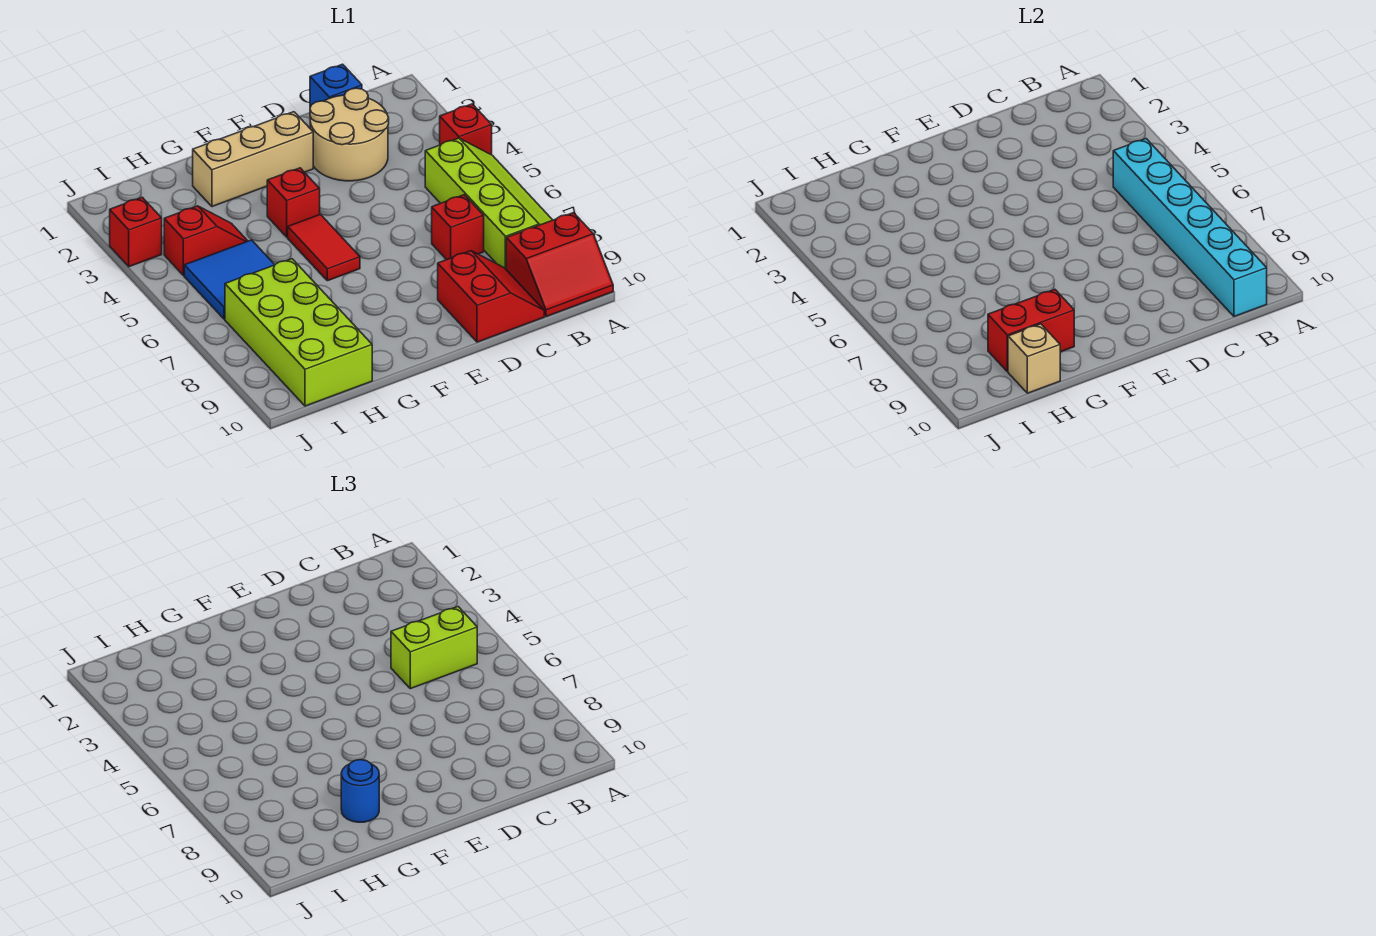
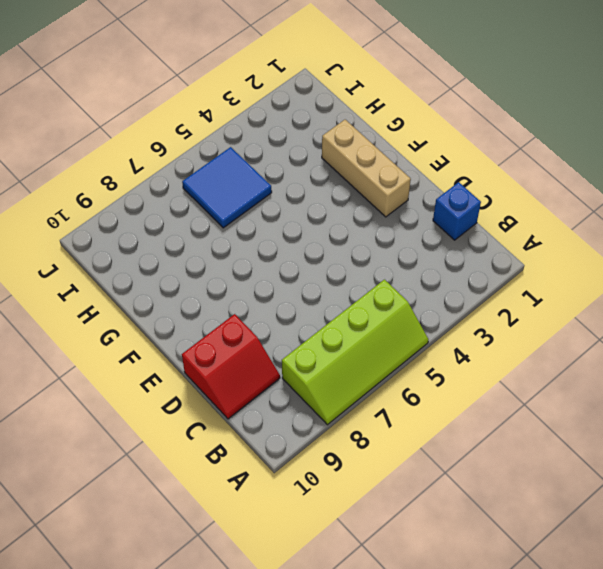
none -> red 1x1 brick [440,104,492,155]
none -> red 2x2 slope [506,213,613,317]
none -> tan 2x2 round brick [310,88,389,181]

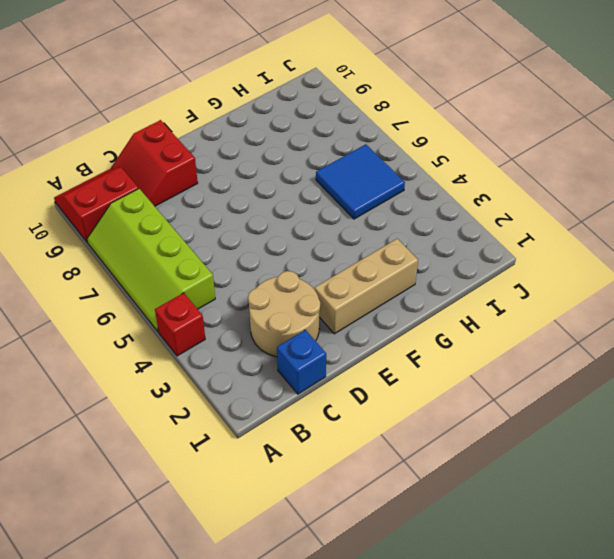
none -> red 1x1 brick [432,195,484,260]
none -> red 1x1 brick [267,168,320,237]
none -> red 1x2 tile [288,214,360,281]

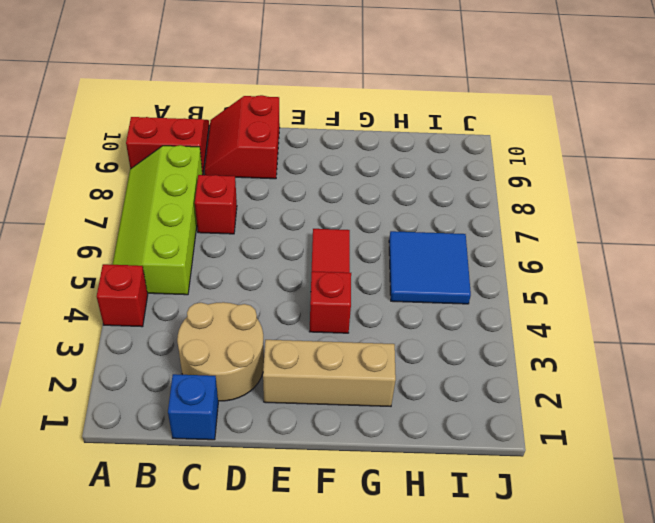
none -> red 1x2 slope [164,206,247,276]
none -> lime 2x4 brick [225,259,372,406]
none -> red 1x1 brick [110,197,162,267]

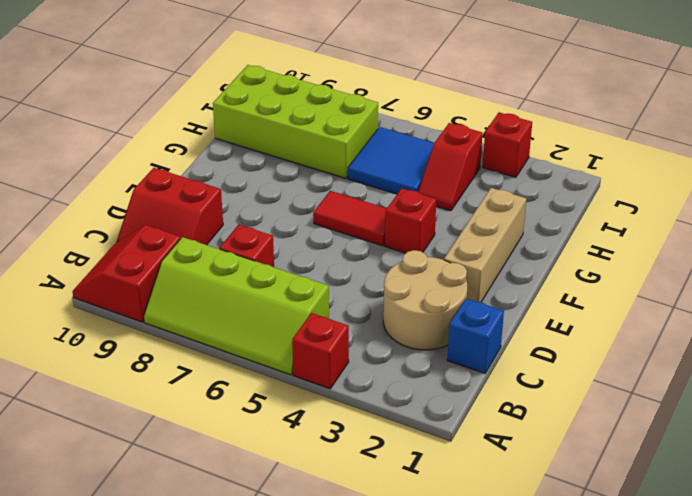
none -> cyan 1x6 brick [1113,139,1267,317]
none -> red 1x2 brick [988,289,1074,371]
none -> tan 1x1 brick [1008,324,1060,393]

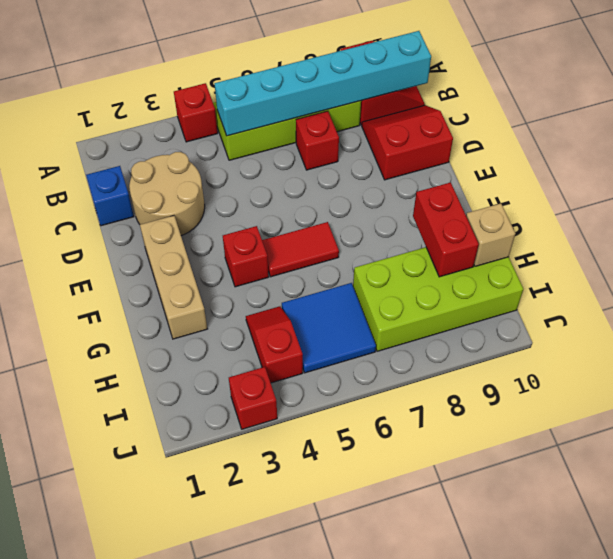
none -> lime 1x2 brick [391,607,477,689]
none -> blue 1x1 round brick [341,760,379,822]

